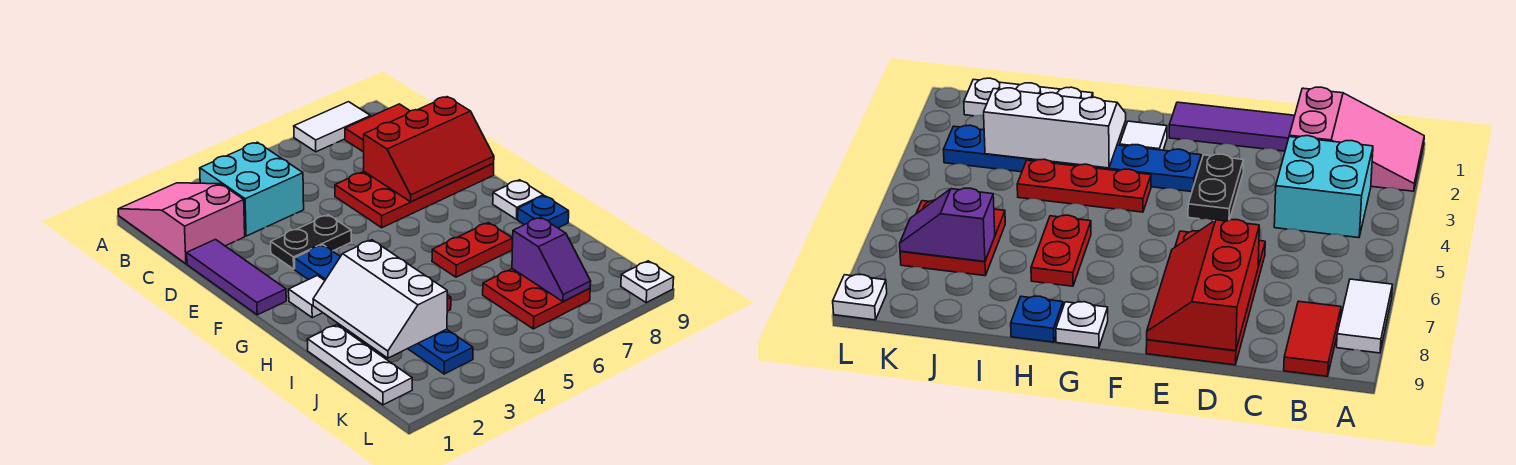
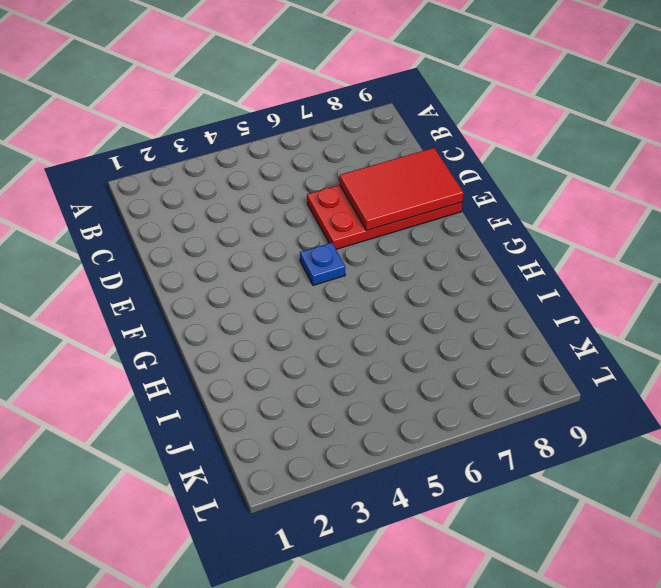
red 2x3 tile [340,148,463,230] -> red 2x3 slope [364,97,494,202]
blue 1x1 plate [300,243,345,285] -> blue 1x1 plate moved to [518,196,569,228]
none -> pink 2x3 slope [118,183,245,264]
none -> white 1x2 tile [294,102,371,152]
none -> cyan 2x2 brick [200,142,304,236]

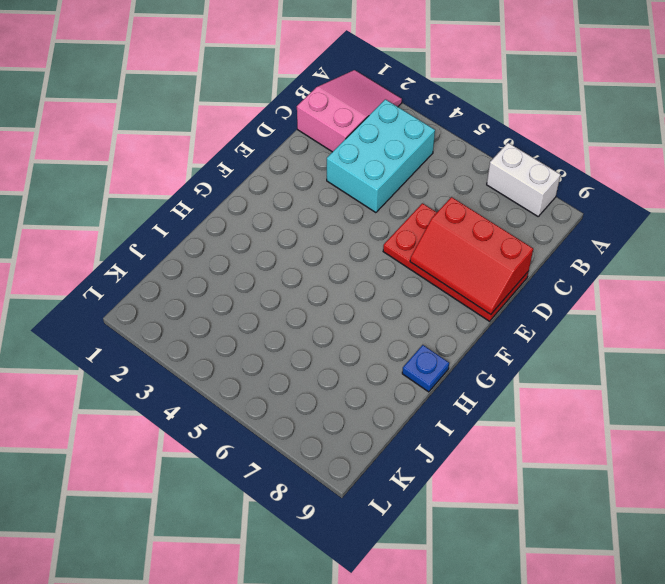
white 1x2 brick [487,143,561,216] -> white 1x2 tile [294,102,371,152]
cyan 2x3 brick [327,99,435,213] -> cyan 2x2 brick [200,142,304,236]
none -> red 1x2 tile [345,104,410,152]
none -> purple 1x3 tile [187,239,286,315]
none -> black 1x2 plate [271,215,351,269]

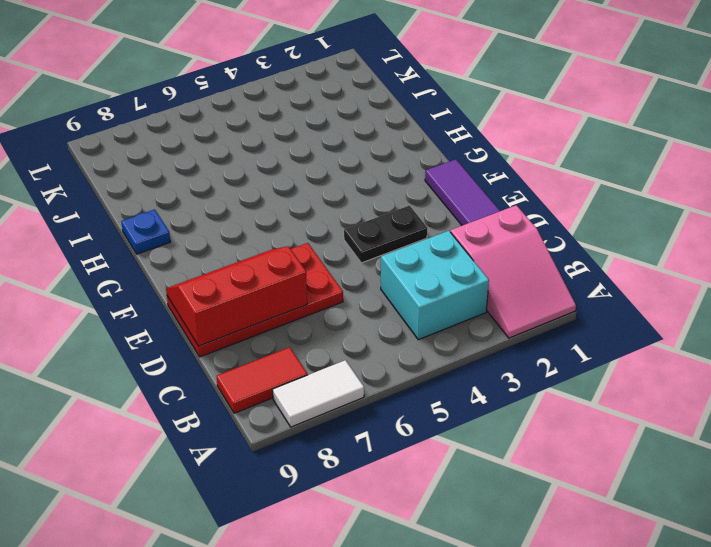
none -> blue 1x6 plate [295,245,473,374]
none -> white 1x1 tile [289,276,325,318]
none -> red 1x3 plate [1017,159,1151,212]

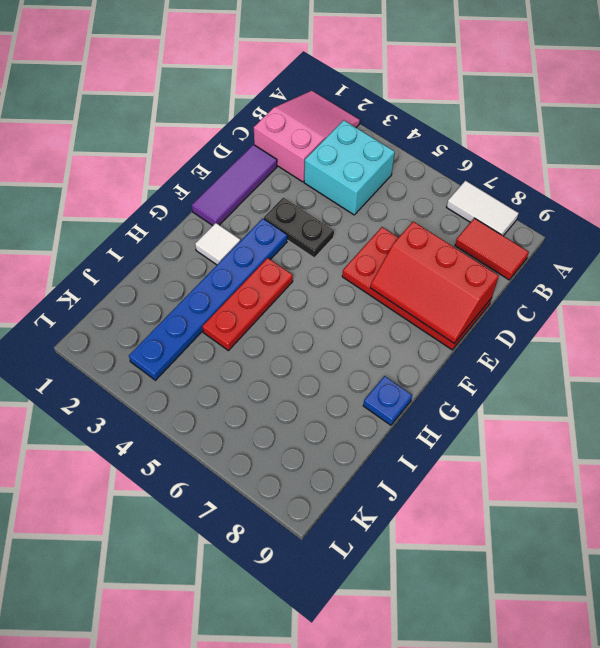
none -> white 1x1 plate [493,180,543,219]
none -> red 1x2 plate [432,223,512,277]
none -> white 1x3 plate [307,325,412,405]

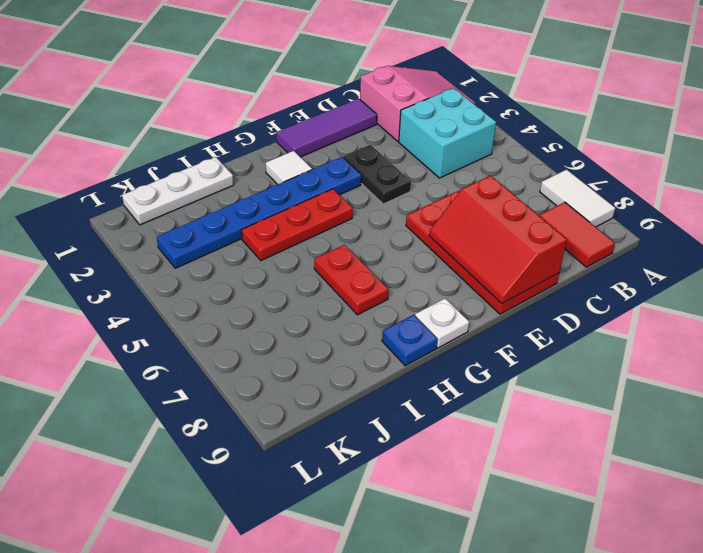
none -> red 2x2 plate [483,269,590,329]
none -> white 1x1 plate [621,261,674,302]
none -> white 2x3 slope [313,240,447,358]

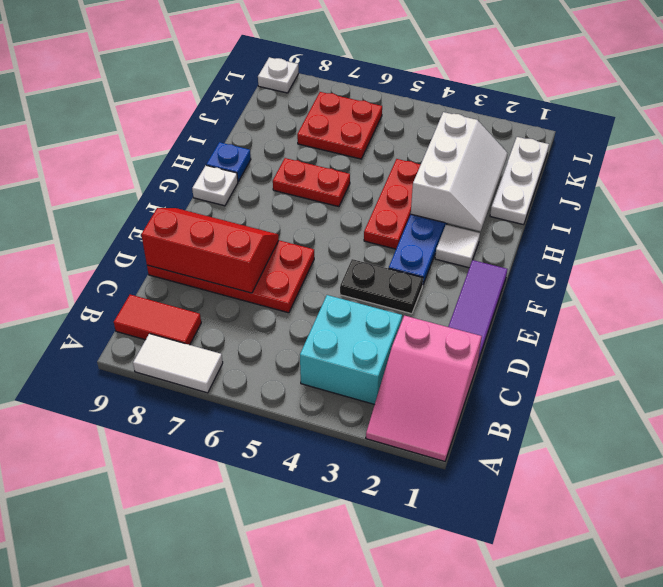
none -> purple 1x2 slope [512,217,591,301]

